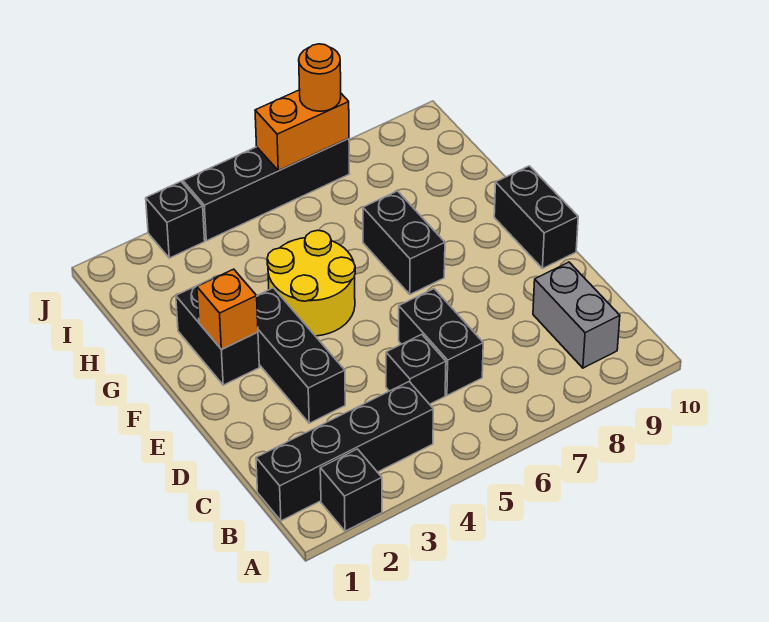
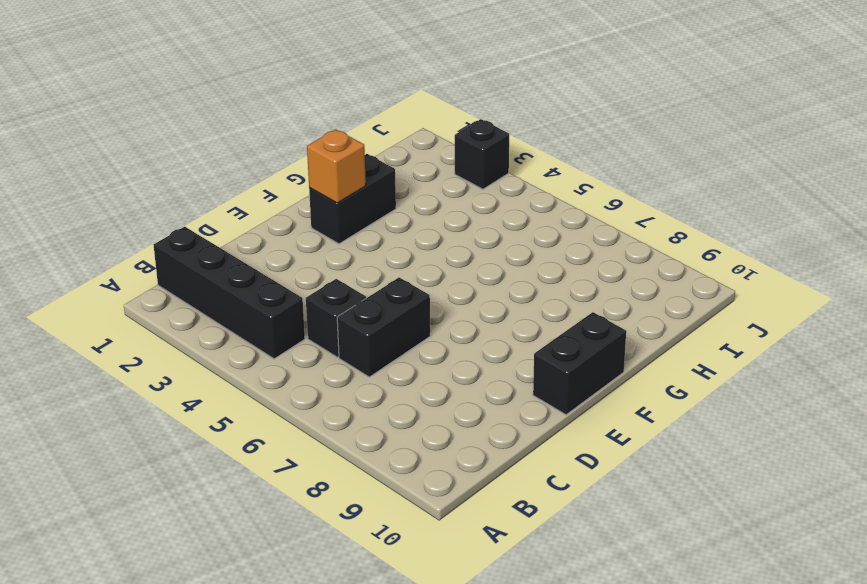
none -> black 1x1 brick [320,449,382,531]
none -> grey 1x2 brick [533,262,620,368]
none -> black 1x3 brick [257,288,345,423]

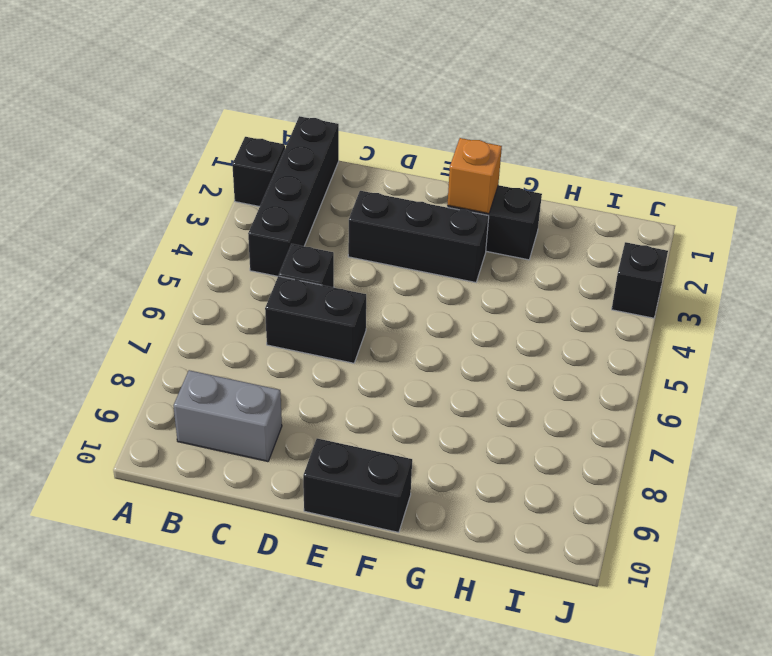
none -> yellow 2x2 round brick [267,230,355,336]
none -> black 1x2 brick [363,191,445,294]
none -> black 1x4 brick [183,139,349,241]

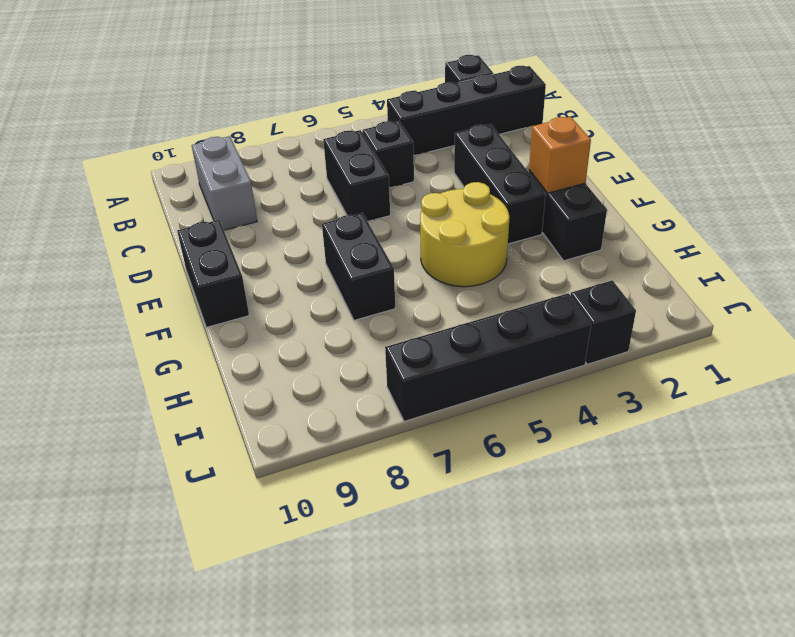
none -> orange 1x2 brick [255,90,349,171]
none -> orange 1x1 round brick [299,44,341,111]

